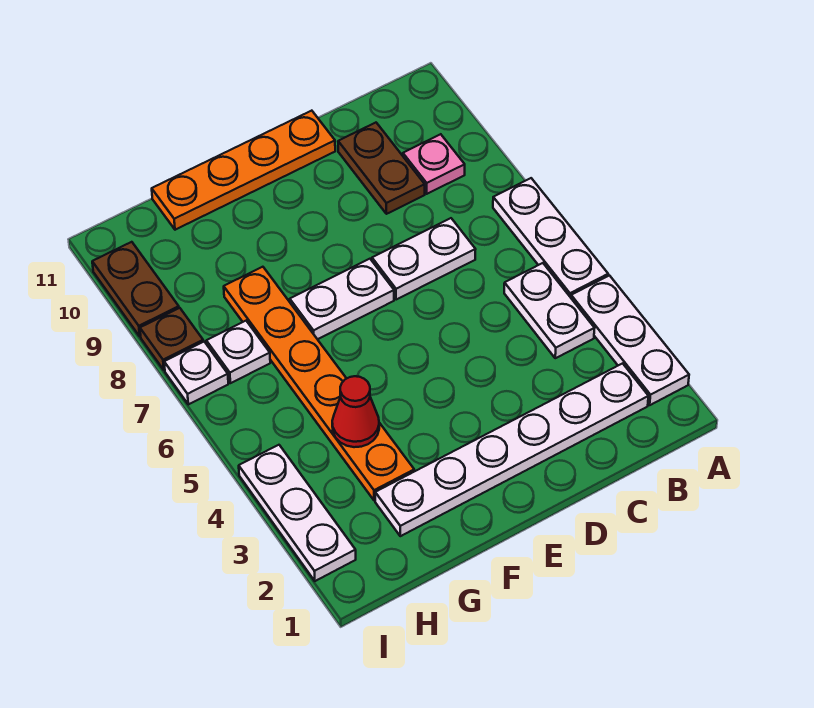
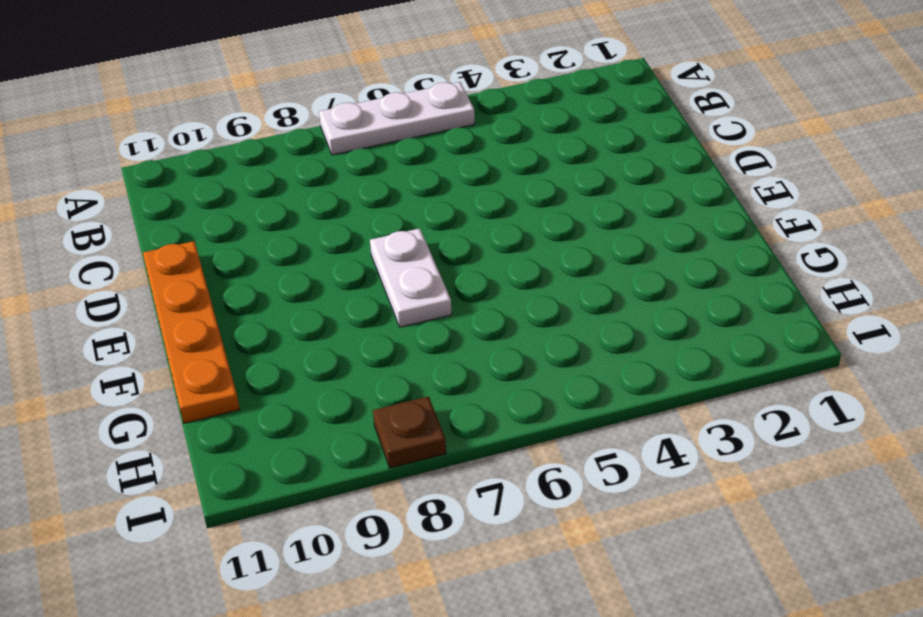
none -> white 1x3 plate [571,276,689,405]
none -> white 1x6 plate [375,363,648,536]
none -> white 1x2 plate [504,263,595,358]

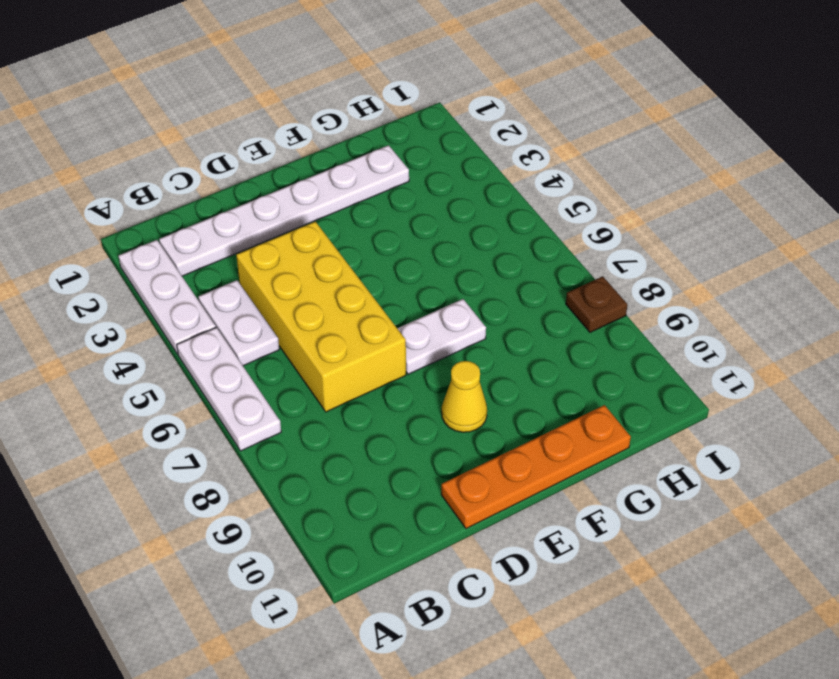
yellow 2x4 brick [236,221,406,412] -> white 1x2 plate [372,218,476,300]
yellow 1x1 cone [442,361,487,432] -> none
none -> pink 1x1 plate [403,134,465,194]
none -> brown 1x2 plate [338,123,425,214]
none -> orange 1x6 plate [224,267,414,501]

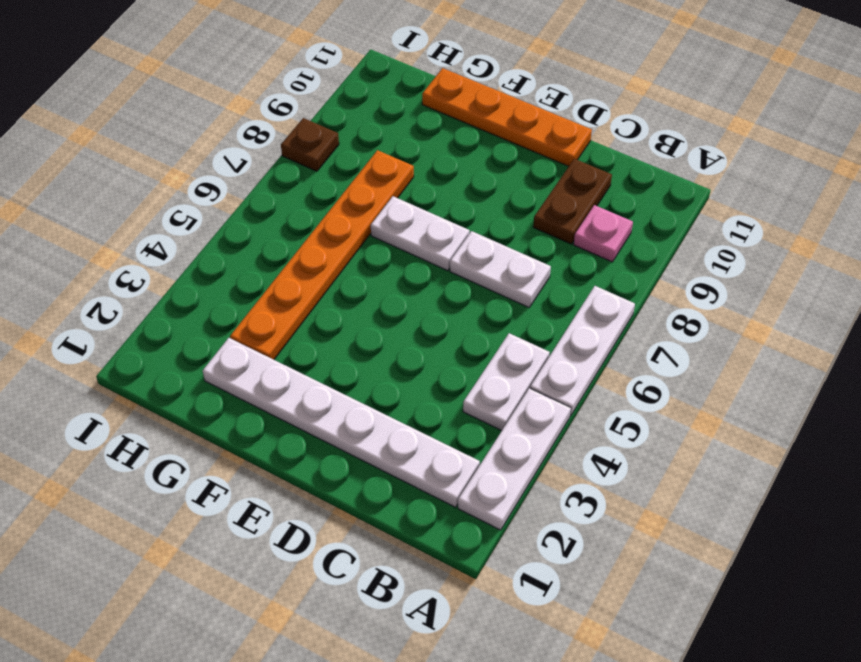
none -> white 1x1 plate [206,321,270,383]
none -> white 1x3 plate [239,445,356,581]
none -> white 1x1 plate [164,342,228,404]

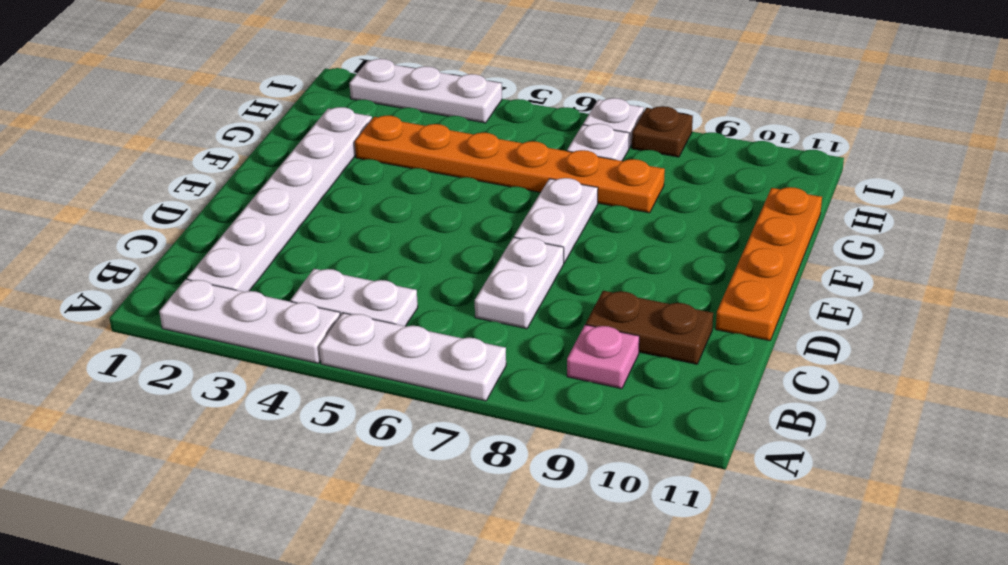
none -> brown 1x2 plate [92,242,179,336]
none -> red 1x1 cone [332,376,379,447]

